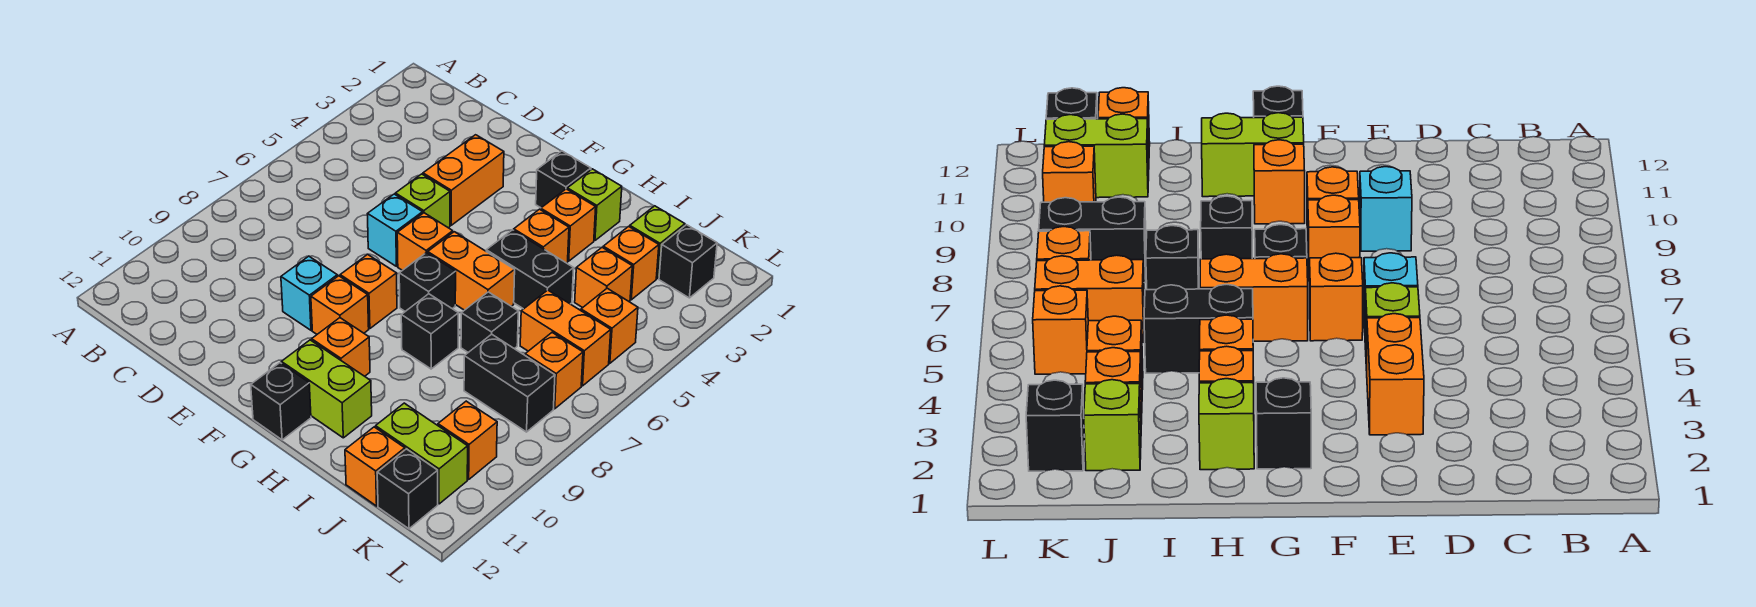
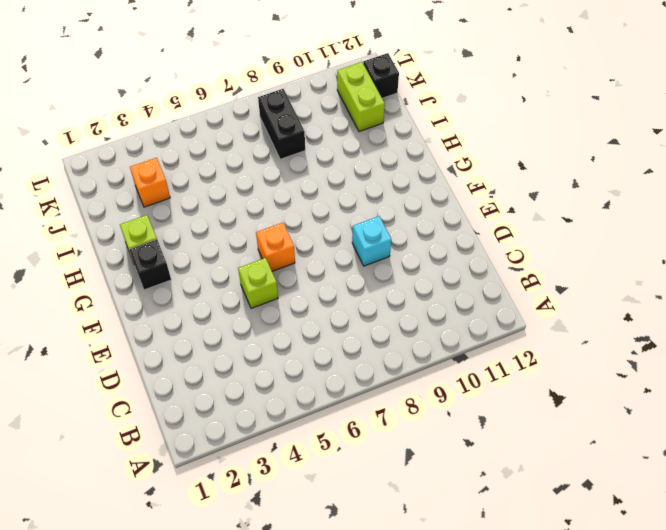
none -> orange 1x2 brick [423,135,504,225]
none -> cyan 1x1 brick [368,194,423,266]
none -> orange 1x1 brick [340,254,397,328]
none -> orange 1x1 brick [311,276,369,334]

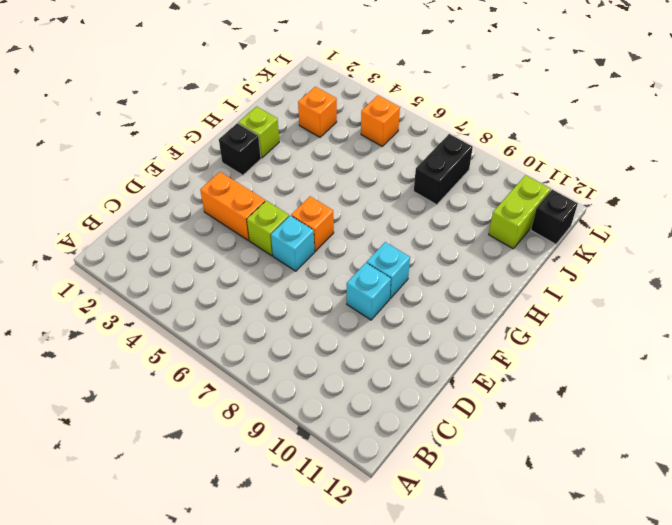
cyan 1x1 brick [367,242,410,298] -> orange 1x1 brick [311,276,369,334]
none -> orange 1x1 brick [340,254,397,328]
none -> orange 1x2 brick [428,232,515,310]
none -> black 1x1 brick [399,253,456,311]
none -> orange 1x1 brick [312,318,370,376]

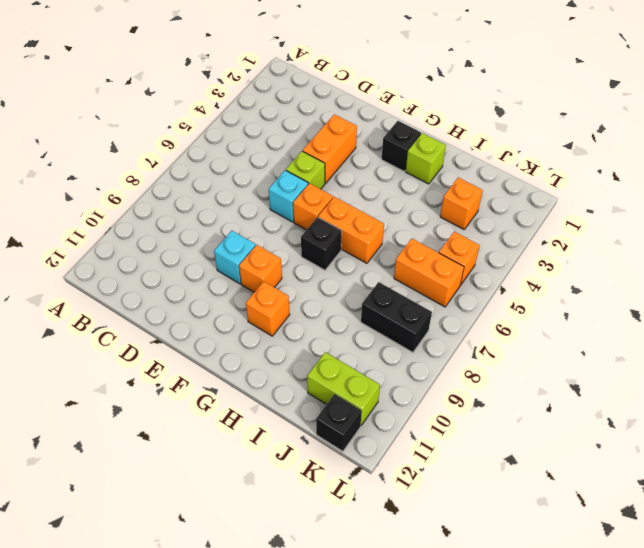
none -> orange 1x1 brick [340,254,397,328]
none -> lime 1x2 brick [281,340,372,438]
none -> black 1x1 brick [251,363,311,440]
none -> orange 1x1 brick [541,189,596,261]

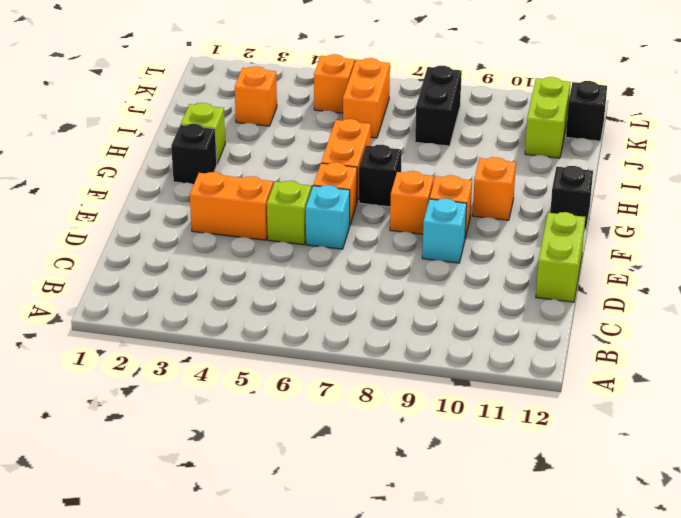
lime 1x2 brick [536,212,585,302] -> lime 1x2 brick moved to [281,340,372,438]
none -> orange 1x1 brick [541,189,596,261]
none -> orange 1x1 brick [514,209,569,263]
none -> black 1x2 brick [486,230,574,309]
none -> black 1x1 brick [401,294,458,369]

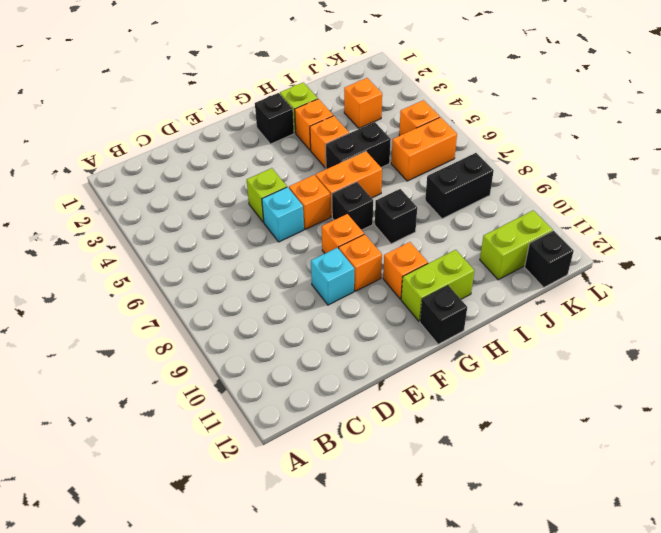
none -> orange 1x2 brick [423,135,504,225]
none -> black 1x1 brick [461,292,518,352]
none -> lime 1x1 brick [630,206,685,279]
none -> orange 1x1 brick [575,247,632,308]

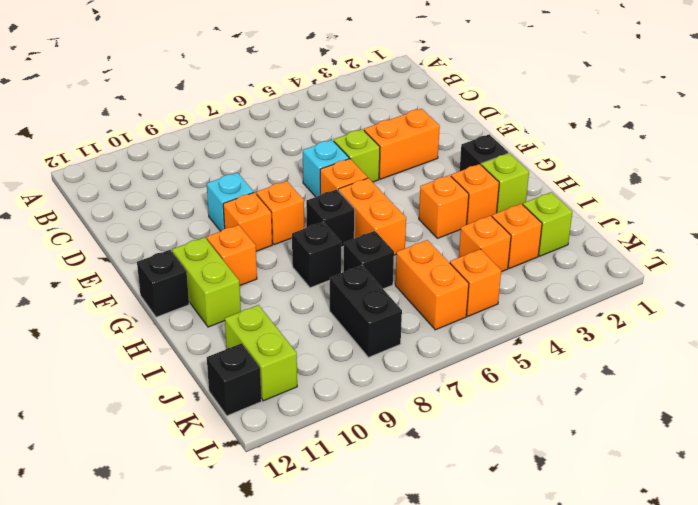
none -> black 1x2 brick [486,230,574,309]
none -> orange 1x1 brick [345,427,405,506]
none -> black 1x1 brick [659,225,717,298]
none -> orange 1x1 brick [525,333,583,409]

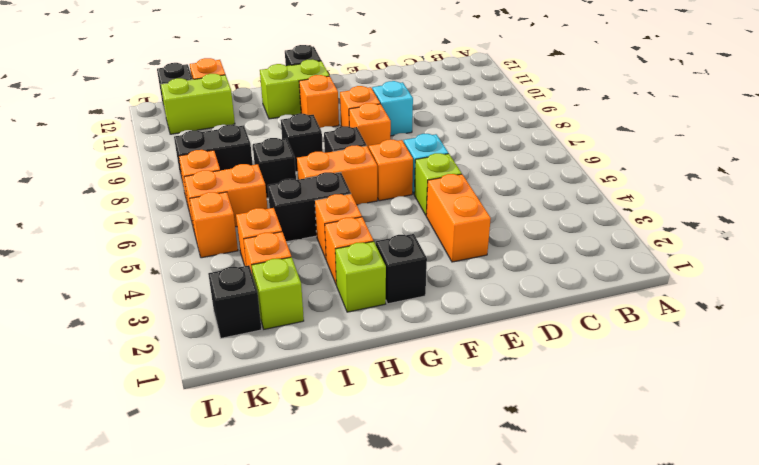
none -> orange 1x1 brick [438,401,497,479]

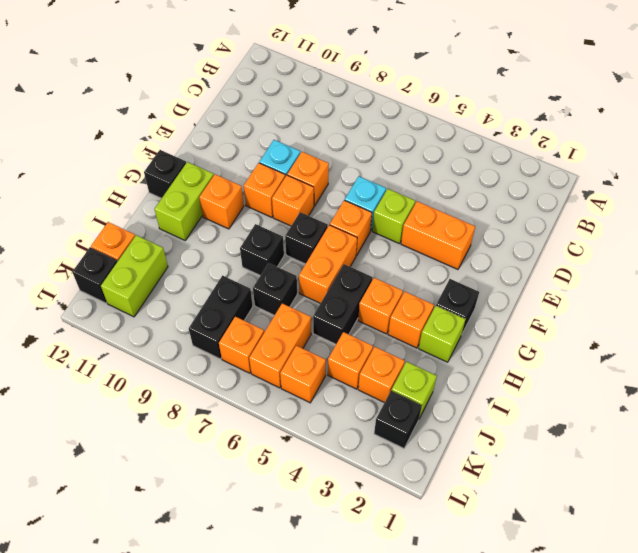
orange 1x1 brick [287,152,329,206] -> orange 1x1 brick moved to [438,401,497,479]

